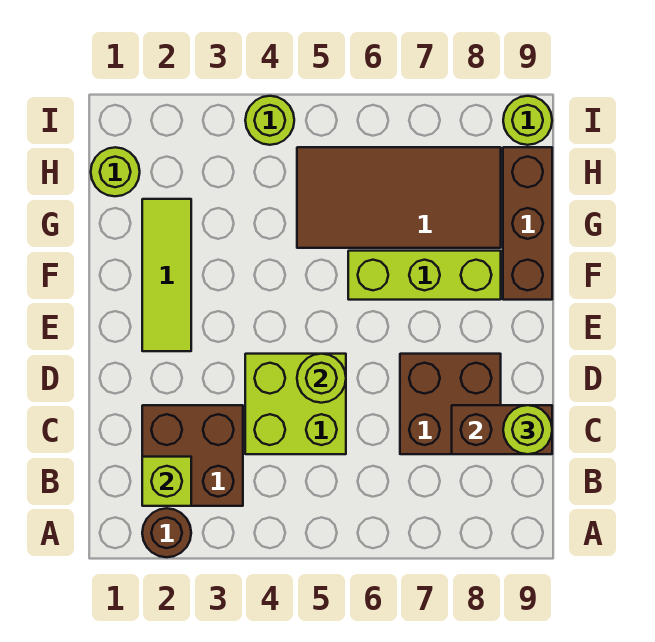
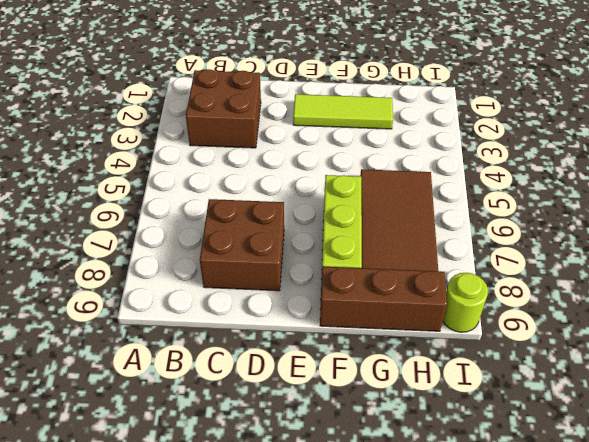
none -> brown 1x1 round brick [142,508,191,557]
none -> lime 2x2 brick [245,354,346,454]
none -> lime 1x1 round brick [91,147,140,196]

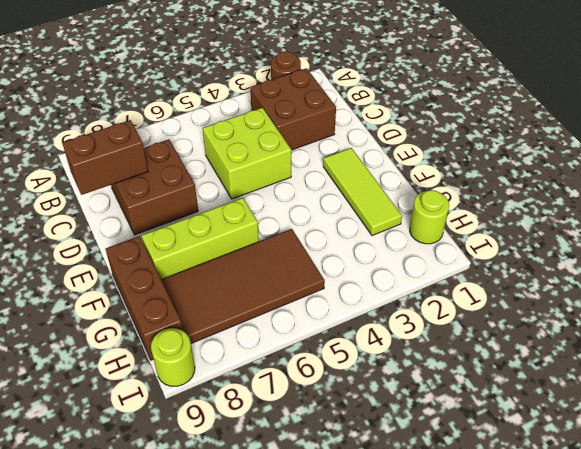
none -> lime 1x1 round brick [245,96,294,145]
none -> lime 1x1 brick [142,457,191,506]
none -> lime 1x1 round brick [297,354,346,403]

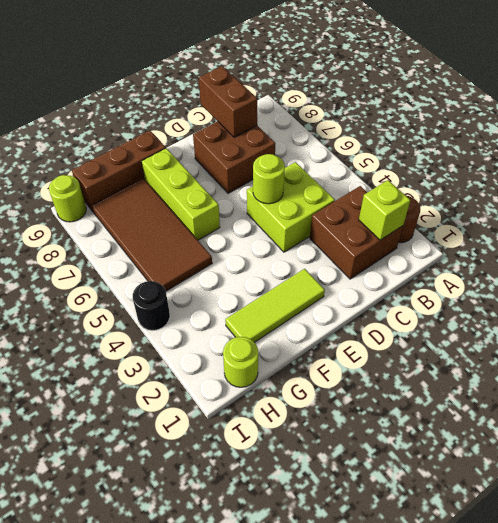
black 1x1 round brick [133,281,170,330] -> lime 1x1 round brick [245,96,294,145]
none -> lime 1x1 round brick [503,405,552,454]

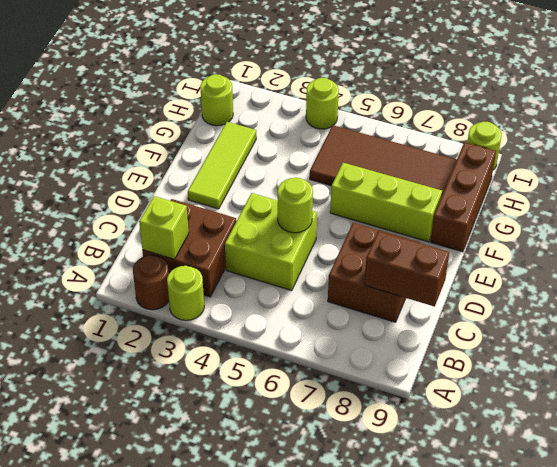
lime 1x1 round brick [167,266,204,320] -> lime 1x1 round brick moved to [503,405,552,454]

